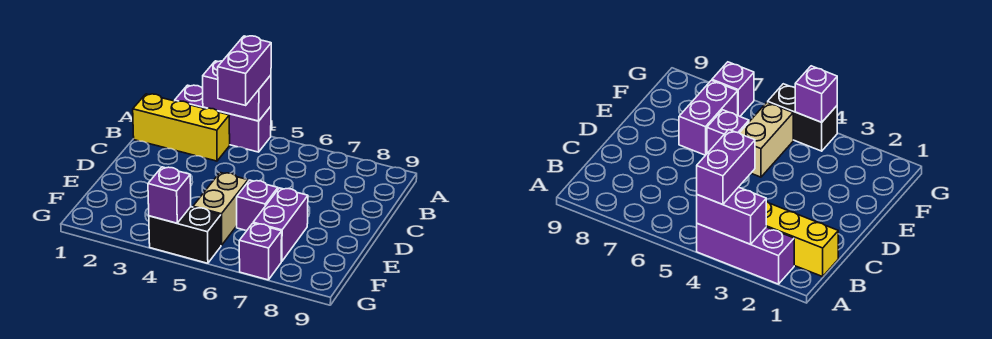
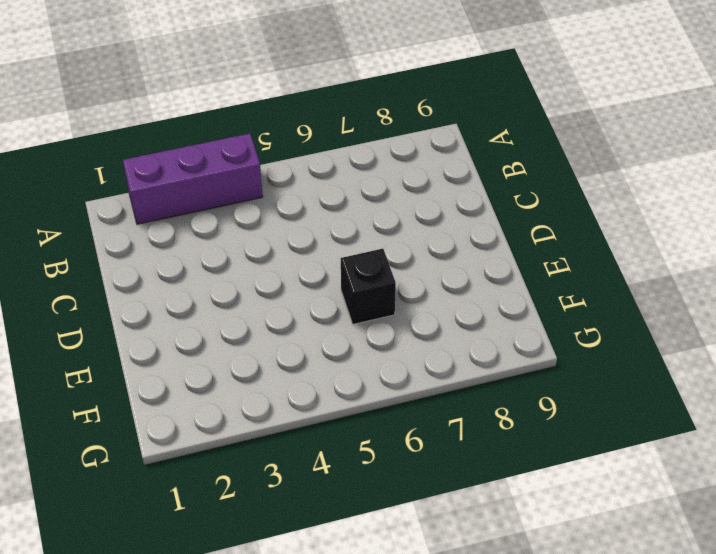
black 1x1 brick [341,249,396,324] -> purple 1x1 brick [237,180,278,230]
none -> yellow 1x3 brick [133,94,230,161]
none -> tan 1x2 brick [193,173,248,245]

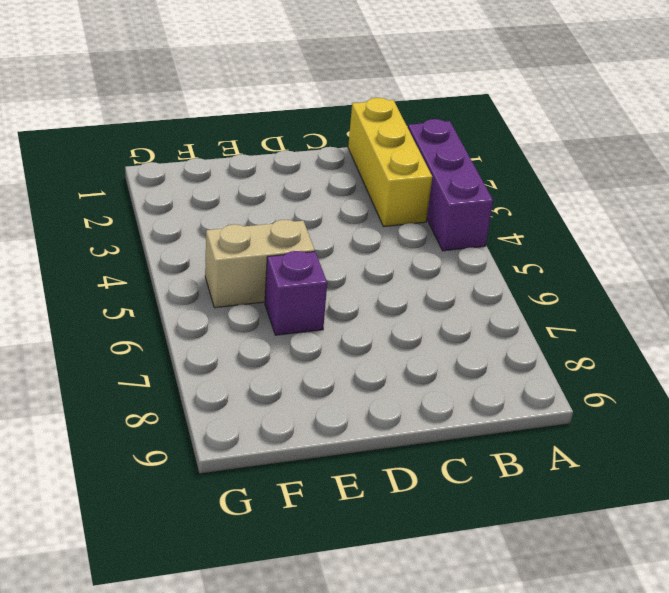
none -> purple 1x2 brick [253,188,308,262]
none -> black 1x2 brick [149,207,221,263]

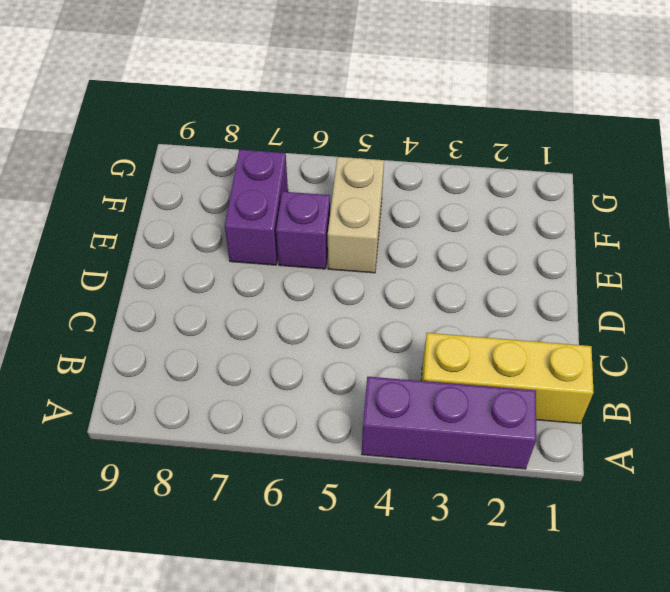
none -> black 1x2 brick [149,207,221,263]
none -> purple 1x1 brick [239,223,282,280]

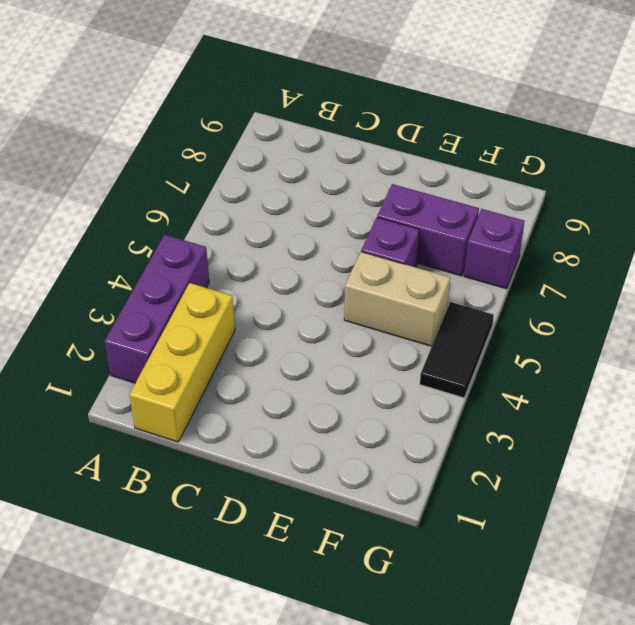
black 1x2 tile [420,302,494,398] -> black 1x2 brick [149,207,221,263]
none -> purple 1x2 brick [203,61,271,121]
none -> purple 1x1 brick [148,167,191,223]

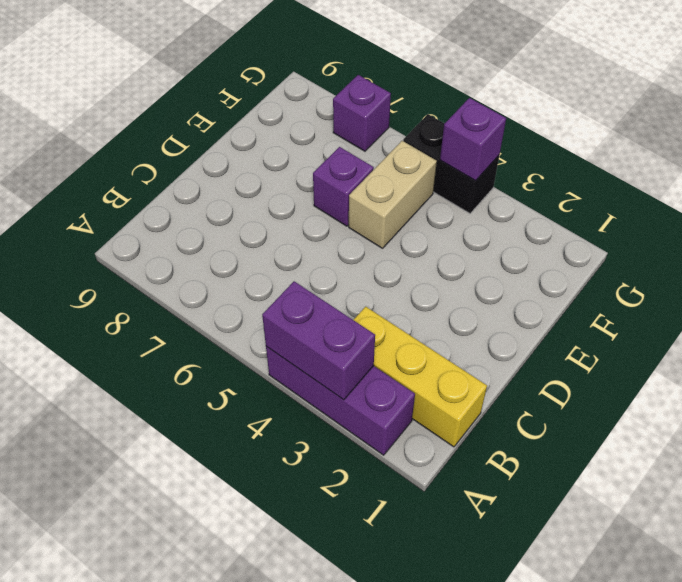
none -> purple 1x2 brick [253,188,308,262]
none -> purple 1x2 brick [218,36,271,105]

